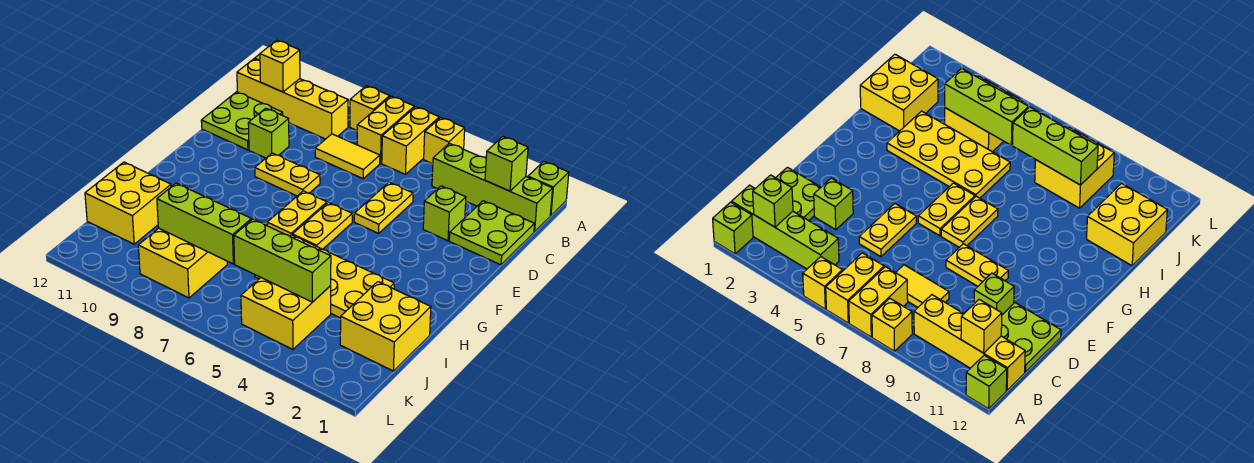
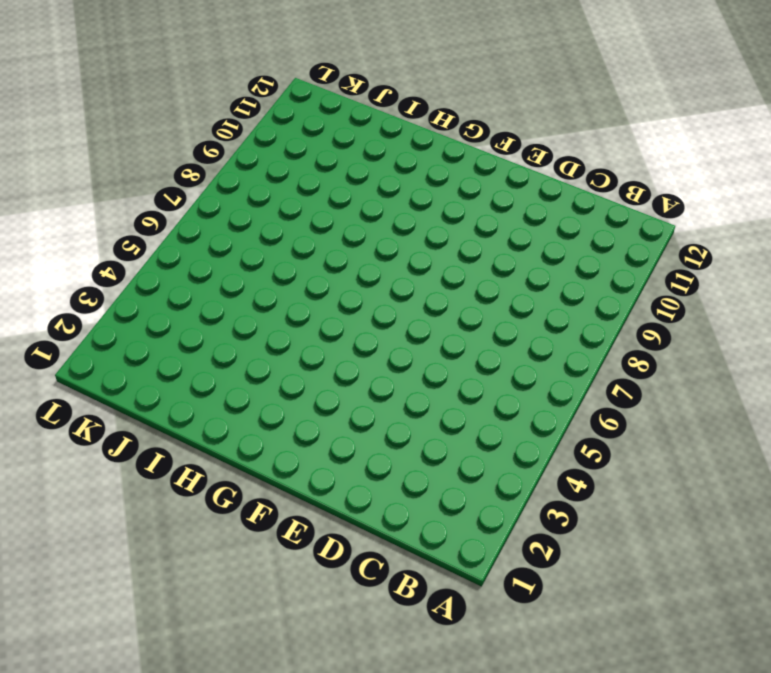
none -> lime 1x1 brick [528,161,569,215]
none -> yellow 1x1 brick [424,117,465,164]
none -> yellow 1x2 brick [382,107,439,174]

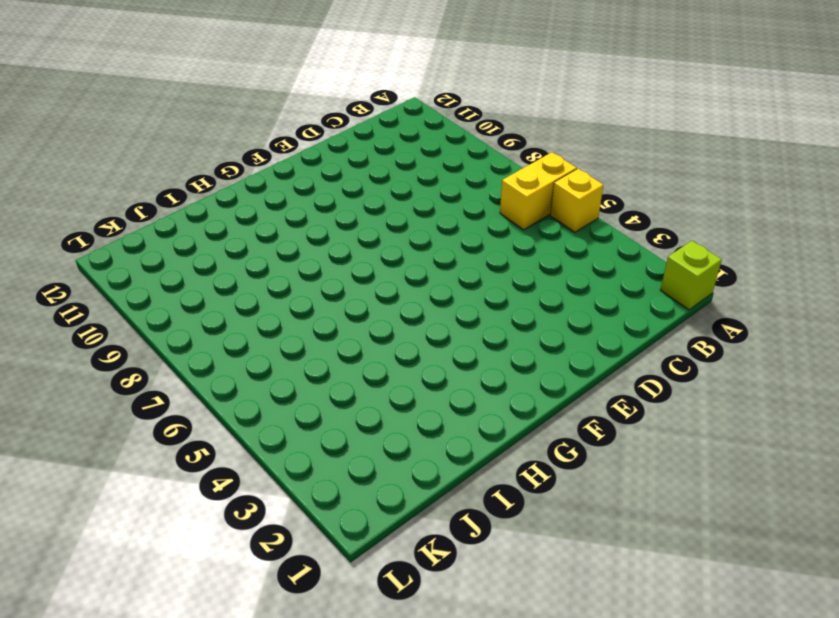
none -> yellow 1x2 brick [357,96,414,163]
none -> yellow 1x1 brick [350,86,390,130]
none -> lime 1x1 brick [966,355,1007,409]

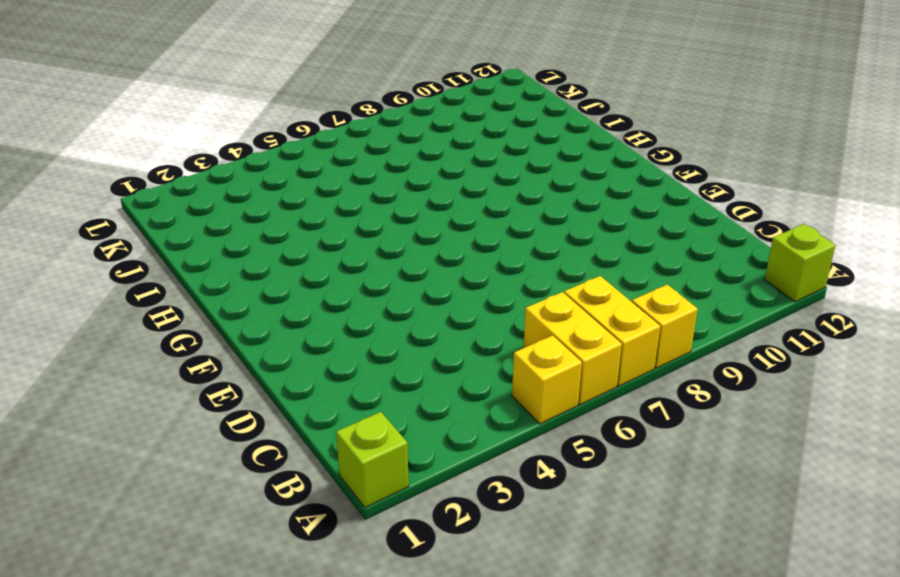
none -> lime 1x4 brick [432,143,553,232]
none -> yellow 1x4 brick [237,59,348,139]
none -> lime 2x2 plate [449,201,534,265]

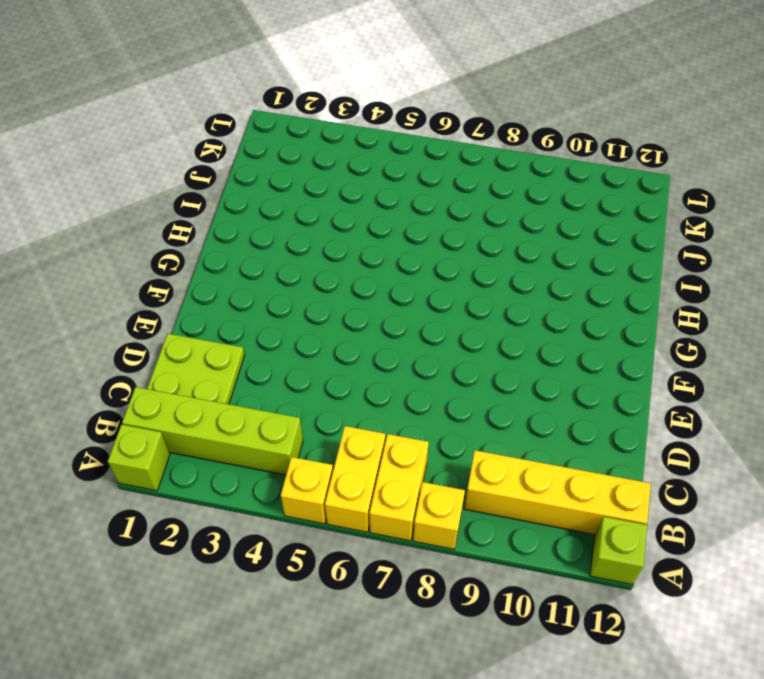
none -> yellow 1x2 tile [315,134,380,179]
none -> lime 2x2 plate [201,92,283,150]
none -> lime 1x1 brick [423,186,466,241]

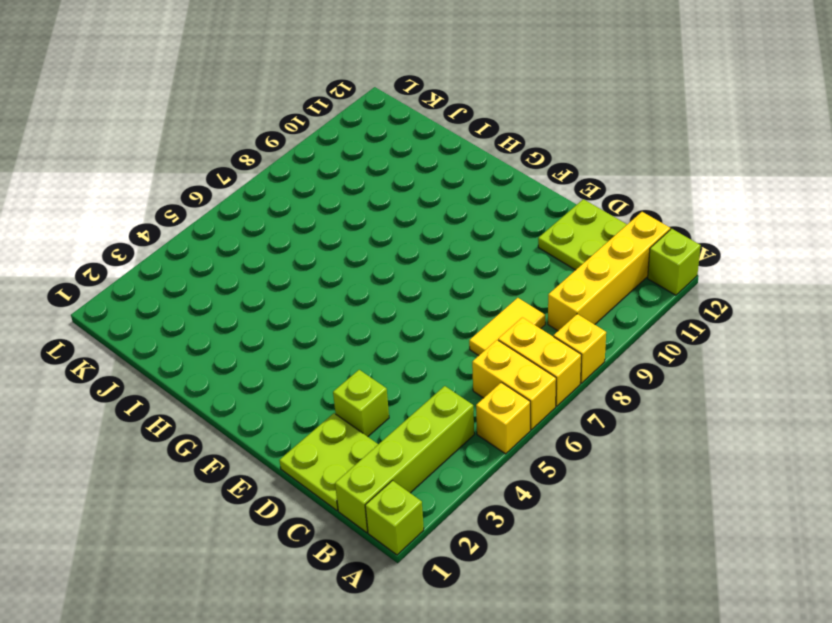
none -> yellow 1x2 plate [354,182,413,233]
none -> lime 1x1 brick [248,108,289,158]
none -> yellow 1x2 plate [255,153,320,196]

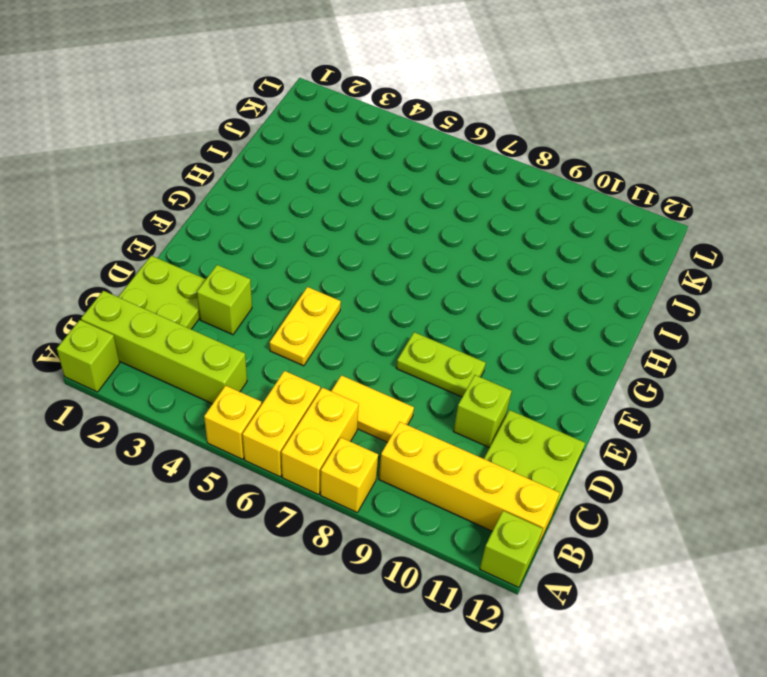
lime 1x2 plate [396,332,486,397] -> yellow 1x2 plate [255,153,320,196]
none -> yellow 1x2 plate [292,202,352,249]
none -> yellow 1x2 plate [267,191,327,236]
none -> yellow 2x4 plate [255,235,394,318]

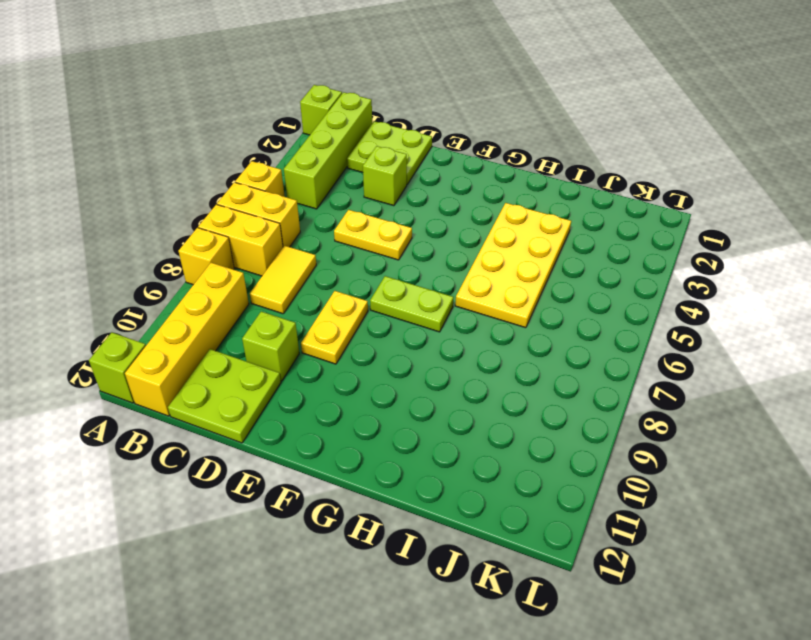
lime 1x2 plate [370,276,453,332] -> yellow 1x2 plate [267,191,327,236]
none -> yellow 1x2 plate [292,202,352,249]
none -> yellow 2x2 brick [340,282,431,371]
none -> yellow 2x2 brick [85,162,171,244]

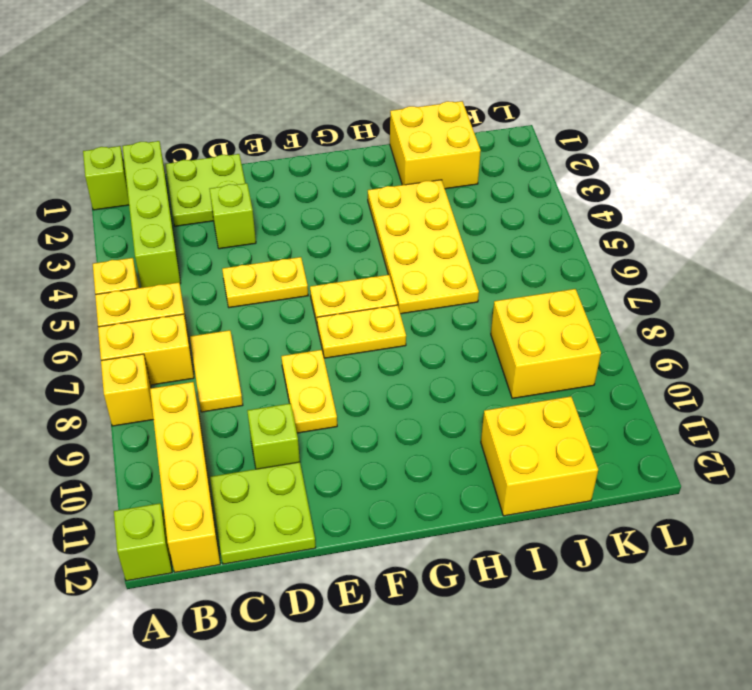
none -> yellow 2x2 brick [241,278,331,349]
none -> lime 1x1 brick [485,137,528,191]
none -> yellow 1x1 brick [260,40,300,92]

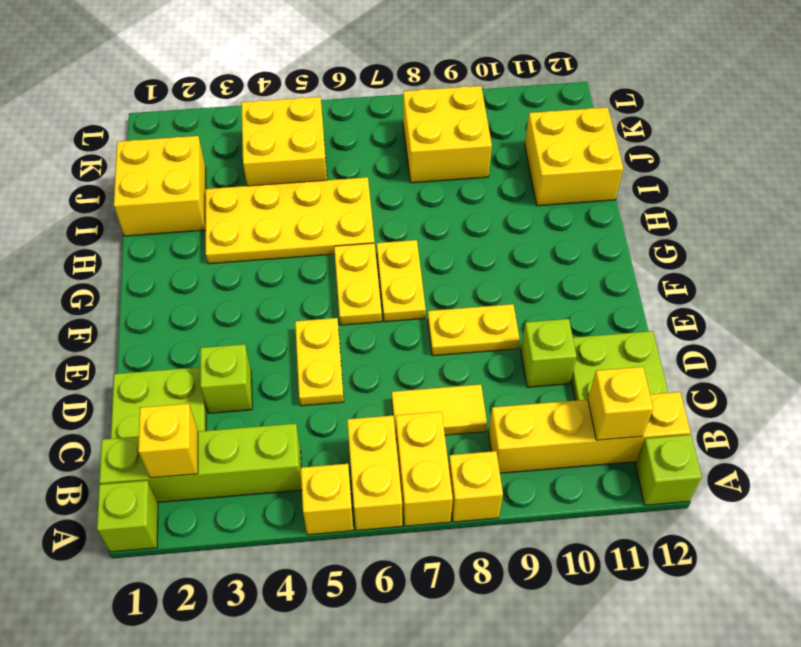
yellow 1x1 brick [138,404,198,478] -> lime 1x1 brick [485,137,528,191]
none -> lime 1x3 brick [234,219,331,302]
none -> lime 1x3 brick [157,183,251,264]

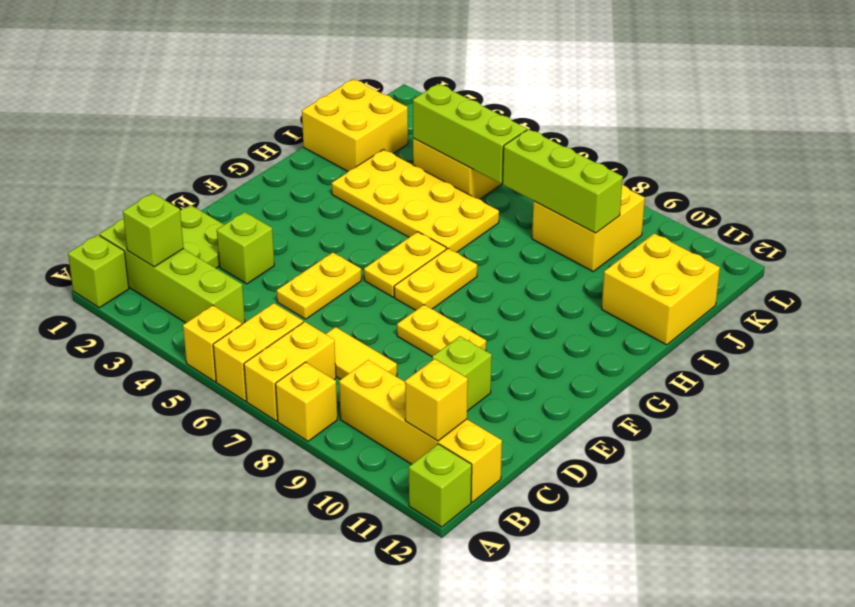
none -> lime 2x2 plate [201,92,283,150]

